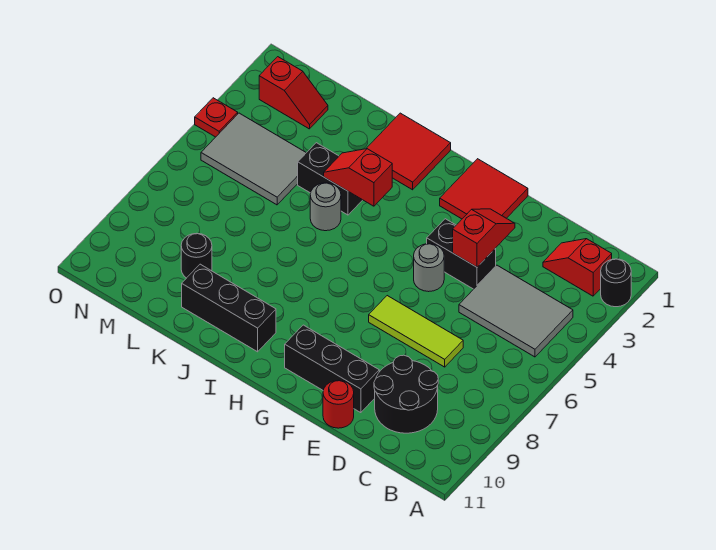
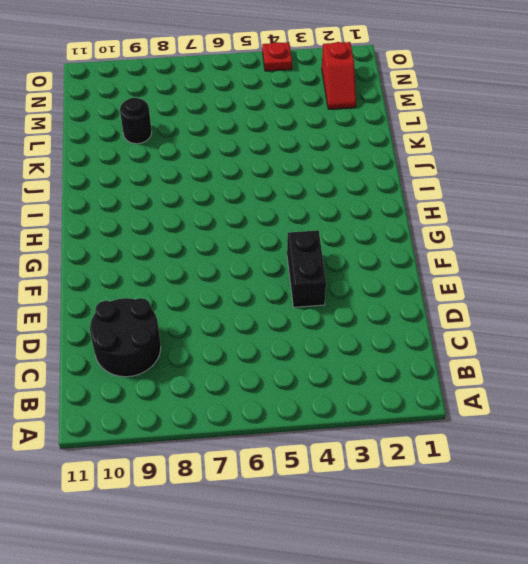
none -> black 1x1 round brick [601,259,631,307]
none -> red 1x2 slope [543,239,612,296]
none -> grey 2x3 tile [459,265,573,357]

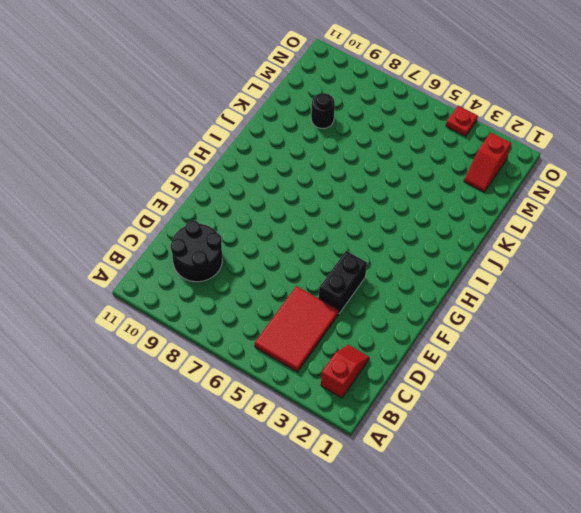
red 2x3 tile [255,286,339,372] -> grey 2x3 tile [459,265,573,357]
none -> black 1x1 round brick [601,259,631,307]
none -> lime 1x3 tile [369,296,463,367]
none -> black 1x3 brick [285,325,379,413]

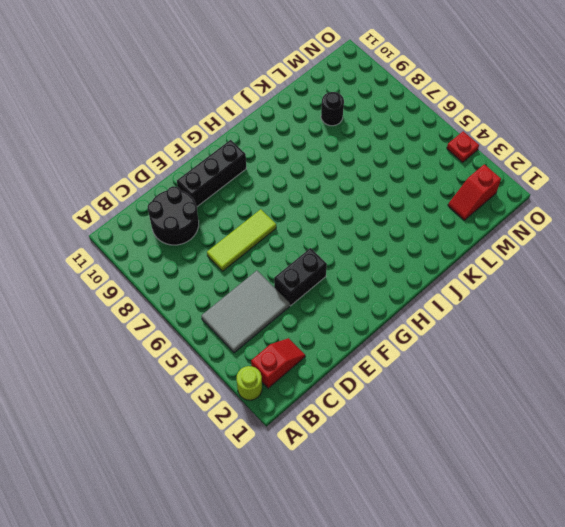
lime 1x1 round brick [237,366,262,400] -> black 1x1 round brick [601,259,631,307]
none -> red 1x1 round brick [323,380,354,428]
none -> red 2x2 tile [440,159,528,219]
none -> grey 1x1 round brick [414,244,444,292]

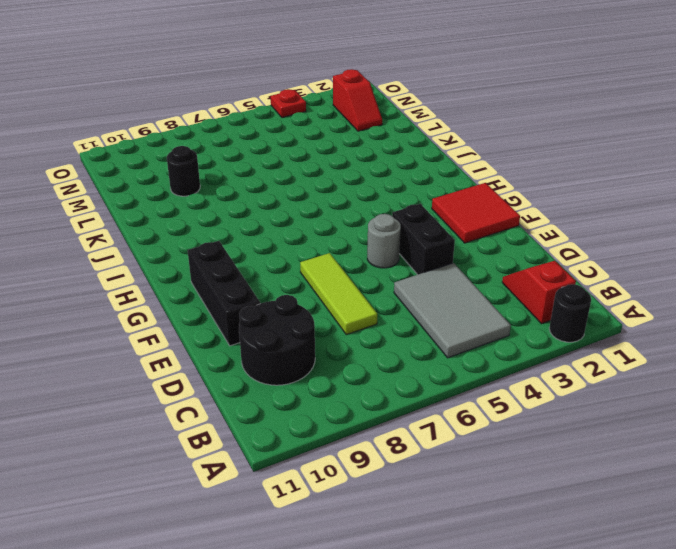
none -> red 1x1 round brick [323,380,354,428]
none -> red 2x2 tile [366,113,451,190]
none -> black 1x3 brick [182,264,276,352]

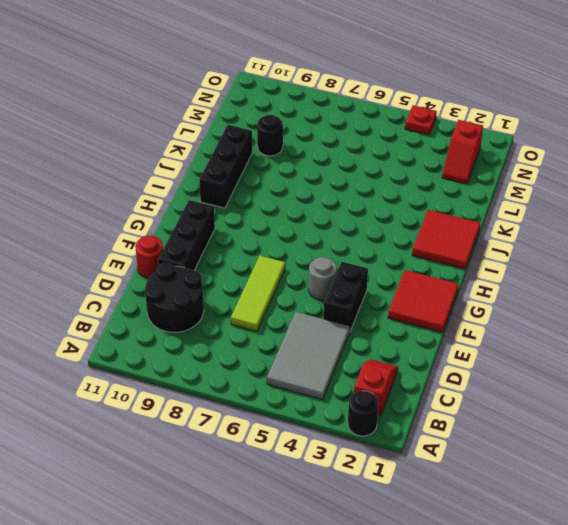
none -> black 1x2 brick [298,143,362,215]
none -> grey 1x1 round brick [310,183,341,231]
none -> grey 2x3 tile [201,113,306,205]

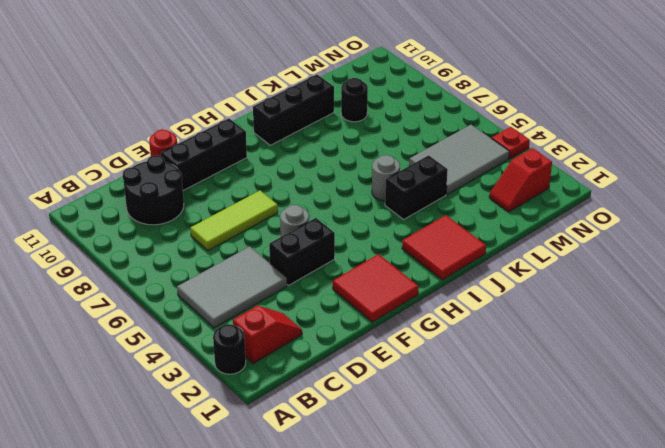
none -> red 1x2 slope [453,209,515,267]
none -> red 1x2 slope [324,149,392,206]

